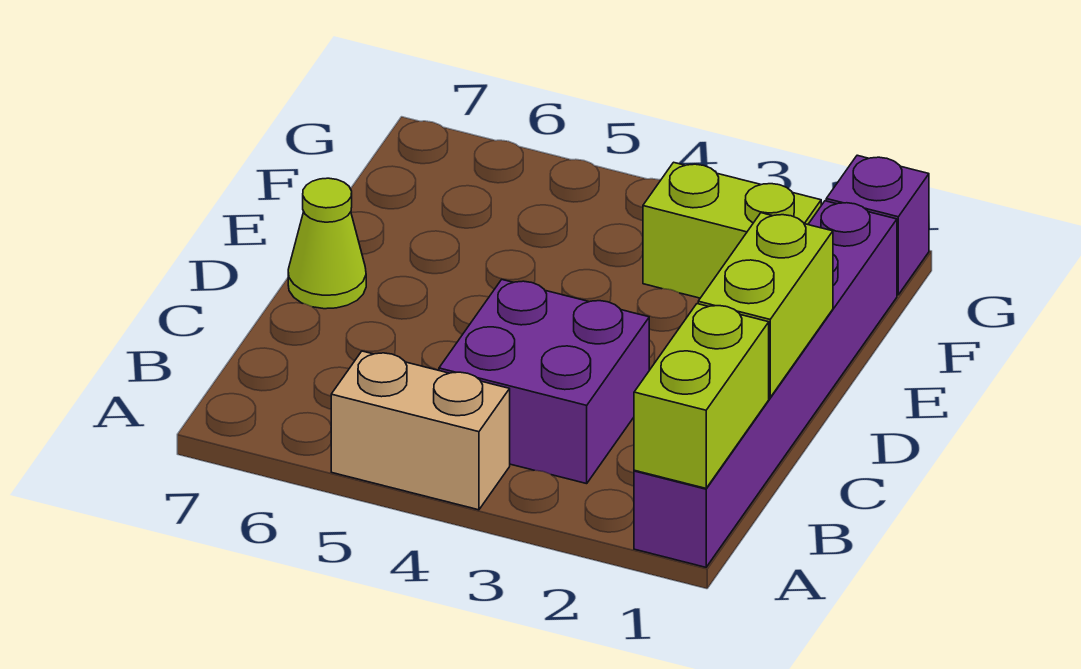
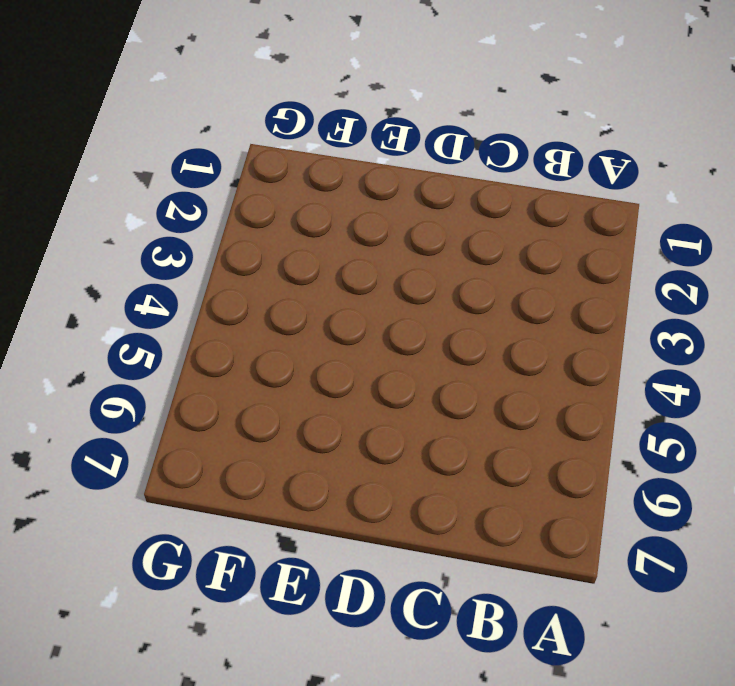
none -> purple 1x6 brick [634,201,897,567]
none -> tan 1x2 brick [331,351,510,510]

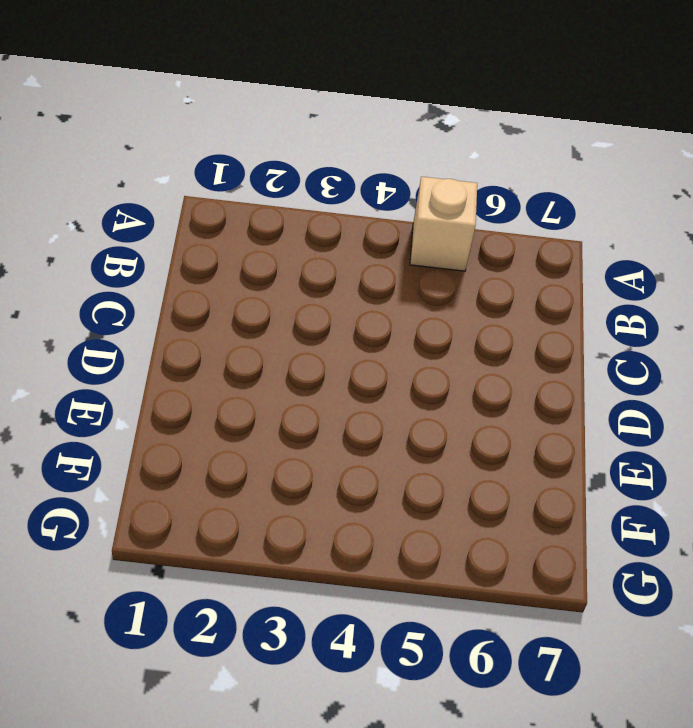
tan 1x1 brick [410,177,477,271] -> tan 1x2 brick [331,351,510,510]
none -> purple 1x6 brick [634,201,897,567]
none -> purple 2x2 brick [439,280,649,484]

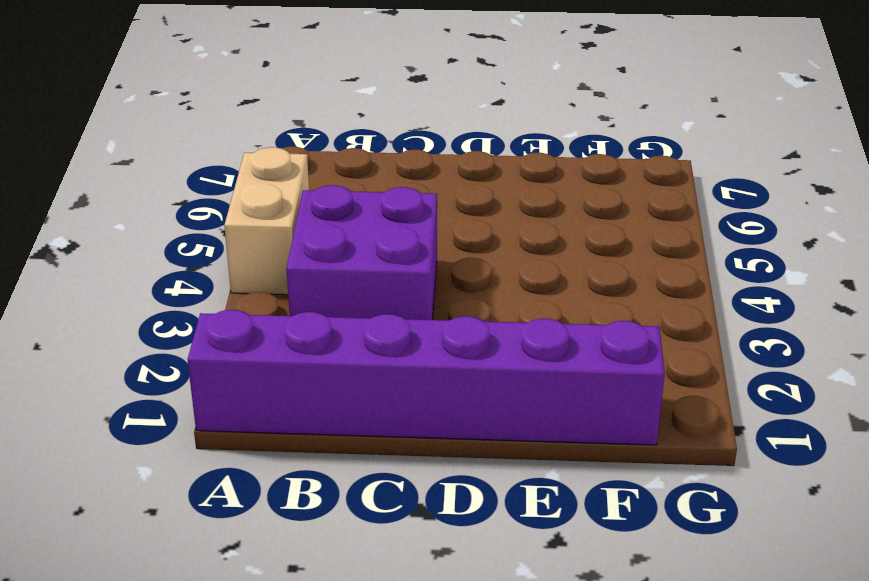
none -> lime 1x1 cone [288,178,366,309]
none -> lime 1x2 brick [643,162,821,298]

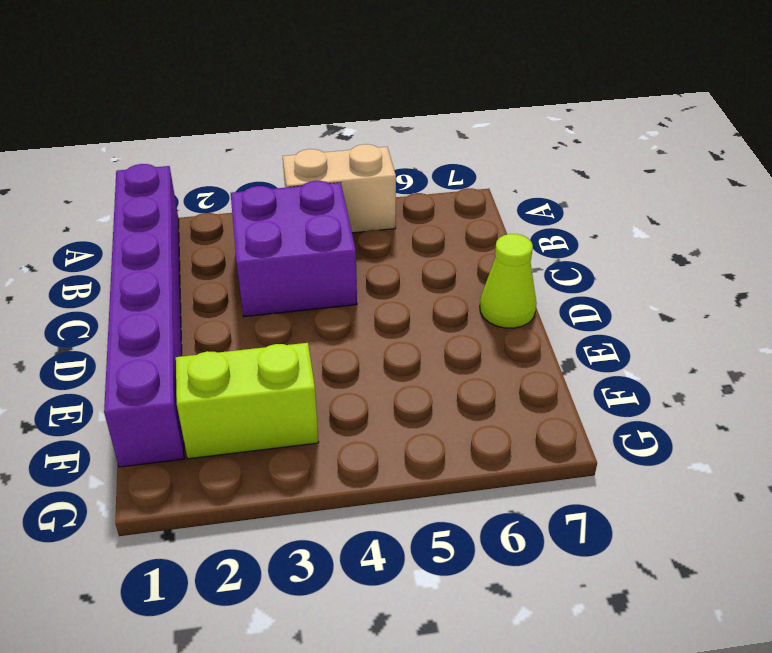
none -> purple 1x1 brick [826,155,929,295]
none -> lime 1x2 brick [634,304,769,488]

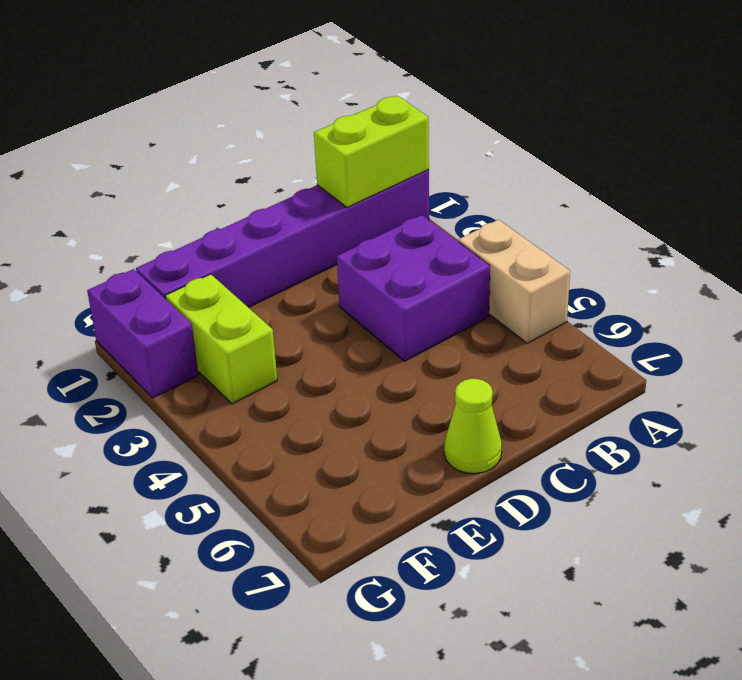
purple 1x2 brick [87,269,199,398] -> purple 1x1 brick [826,155,929,295]
none -> lime 1x2 brick [698,213,833,398]

